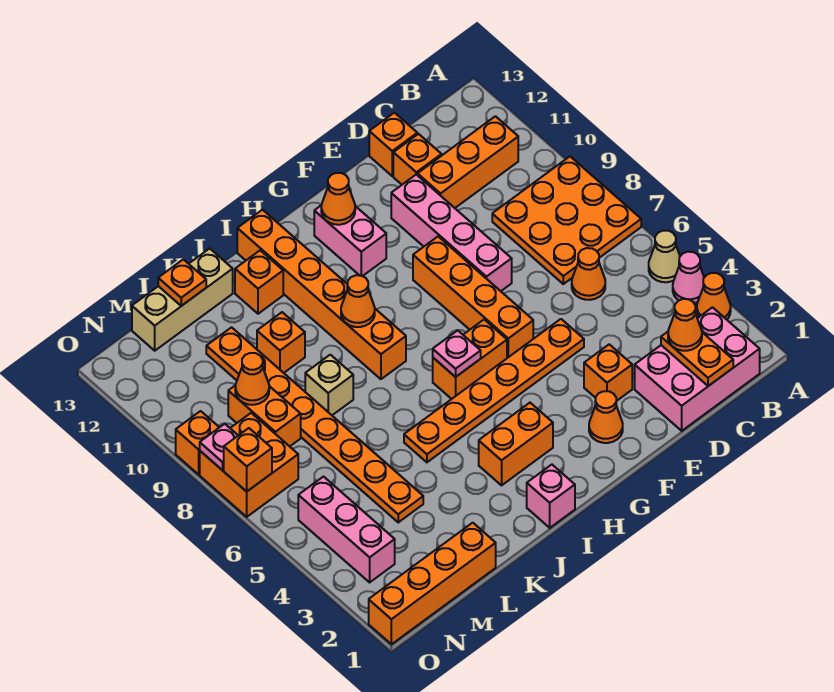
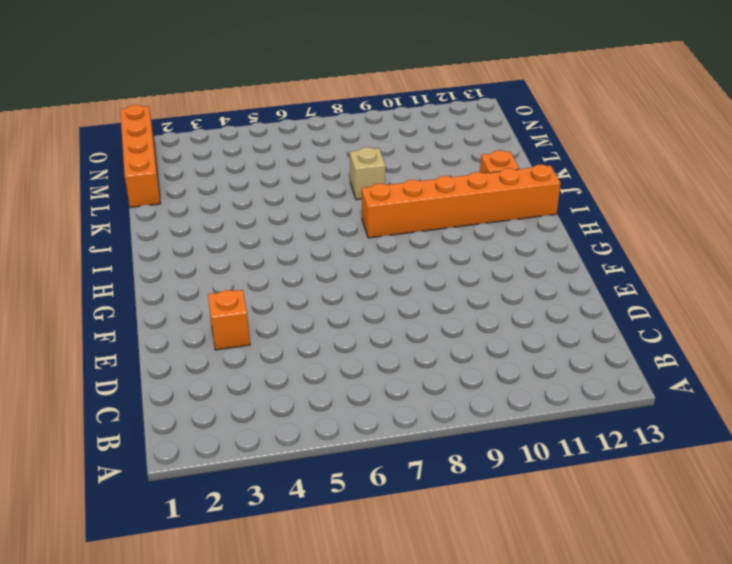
none -> orange 1x1 cone [697,273,731,319]
none -> pink 1x1 cone [673,252,704,303]
none -> tan 1x1 cone [649,231,680,282]
none -> orange 3x3 plate [492,157,641,284]

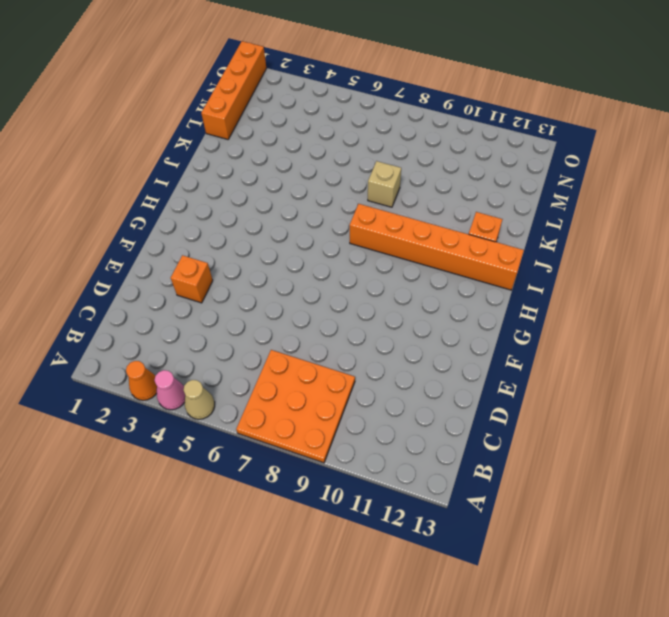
none -> pink 2x3 brick [635,307,760,431]
none -> orange 1x3 brick [418,116,518,208]
none -> orange 1x1 cone [572,248,605,300]
none -> orange 1x1 brick [393,134,442,185]

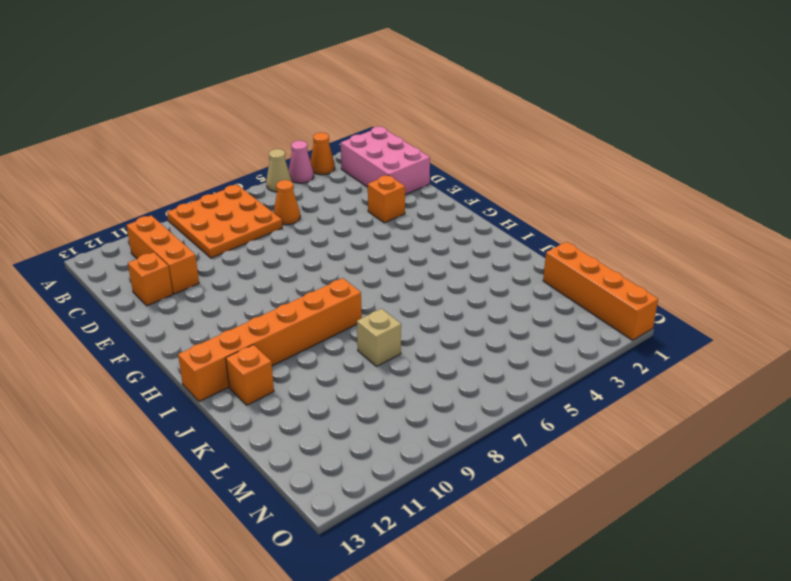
none -> orange 1x1 brick [369,113,417,176]
none -> orange 1x6 plate [404,319,584,462]
none -> pink 1x4 brick [391,175,512,291]
none -> orange 1x1 cone [589,391,623,443]

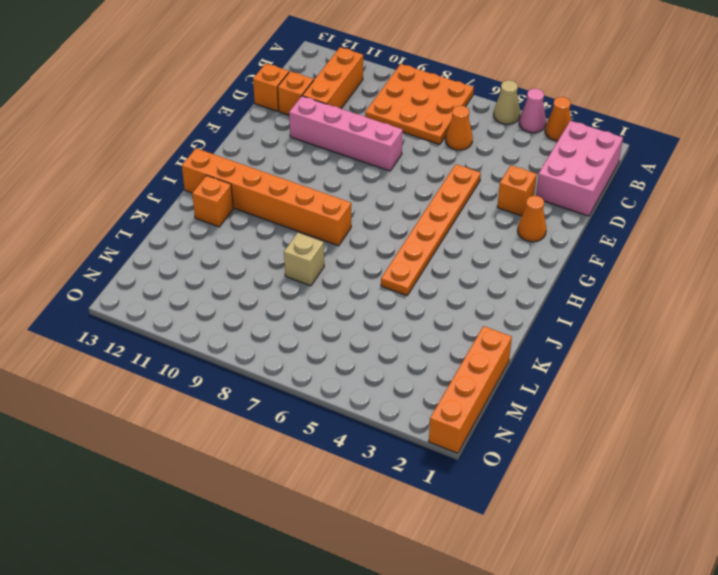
none -> orange 1x4 brick [413,237,533,358]
none -> orange 1x2 brick [433,320,507,399]
none -> pink 1x2 brick [314,205,386,276]
none -> orange 1x2 brick [479,403,553,485]

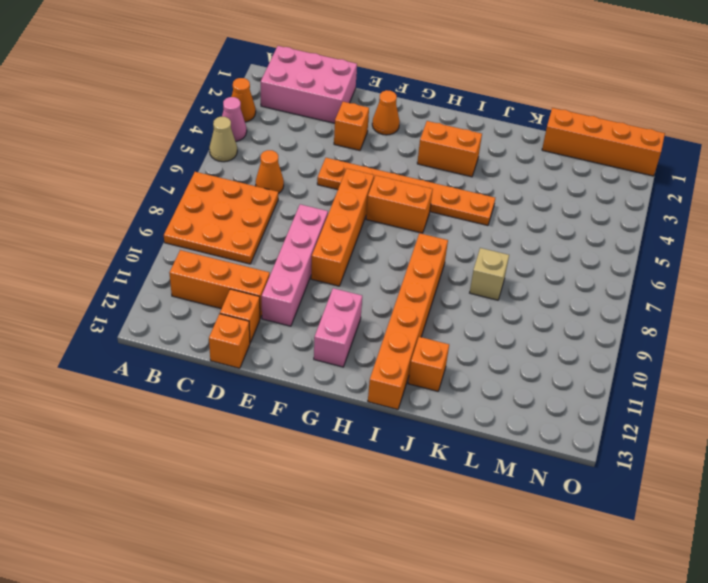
none -> pink 1x1 brick [527,465,575,528]
none -> orange 1x1 brick [257,312,305,373]
none -> tan 1x3 brick [132,248,233,351]
none -> orange 1x8 plate [206,327,423,522]

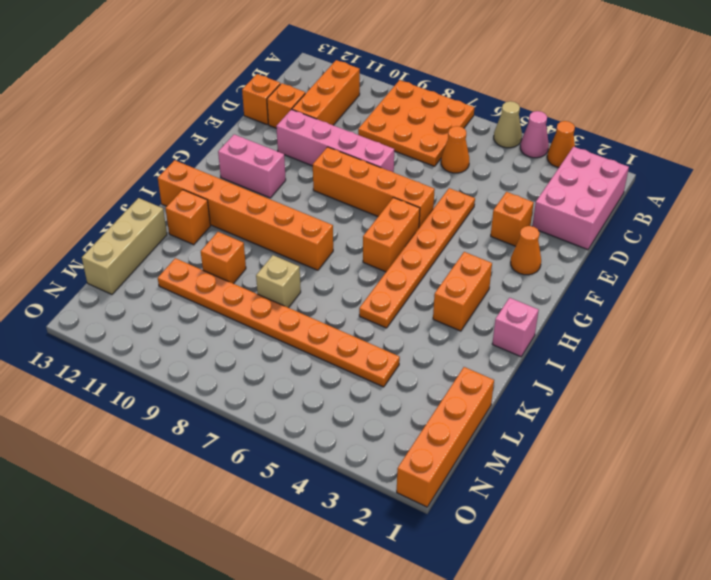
none -> orange 1x2 brick [228,385,301,446]
none -> pink 1x3 brick [298,477,395,582]
none -> orange 2x2 brick [200,413,298,517]
none -> orange 1x1 brick [176,411,219,474]

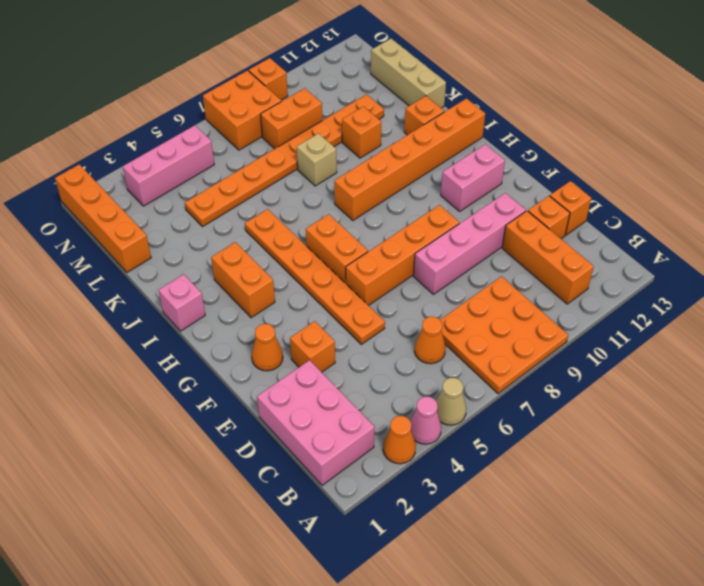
none -> orange 1x2 plate [661,332,733,386]
none -> orange 1x1 cone [321,173,355,225]
none -> pink 1x1 plate [433,330,481,377]
none -> orange 1x1 cone [341,275,375,327]

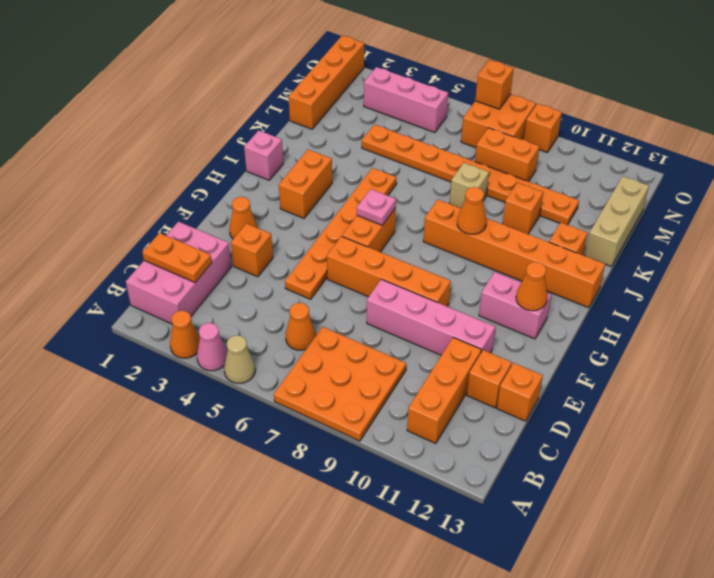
none -> orange 1x1 plate [158,259,206,306]
none -> orange 1x1 cone [235,353,269,405]
none -> pink 1x1 plate [200,424,238,470]
none -> orange 1x1 cone [668,299,702,351]

